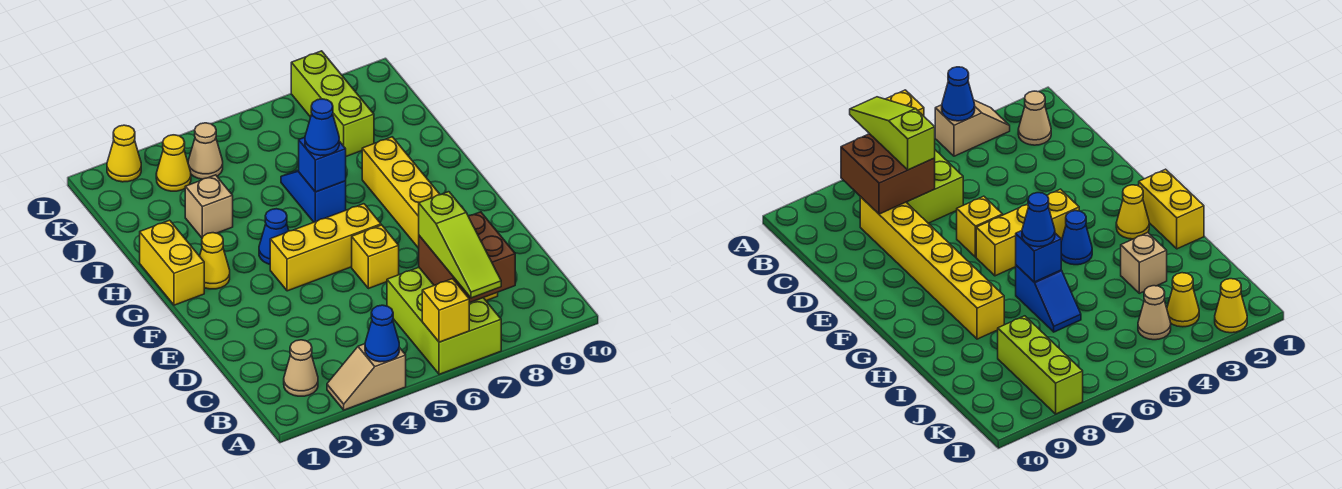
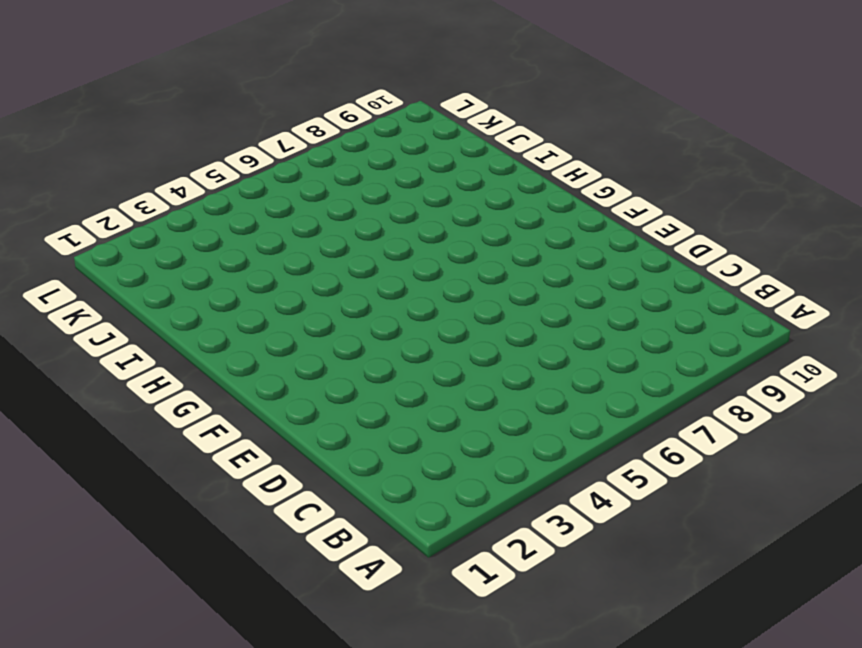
none -> tan 1x2 slope [327,344,406,410]
none -> lime 2x3 brick [387,267,501,374]
none -> tan 1x1 cone [284,340,318,396]

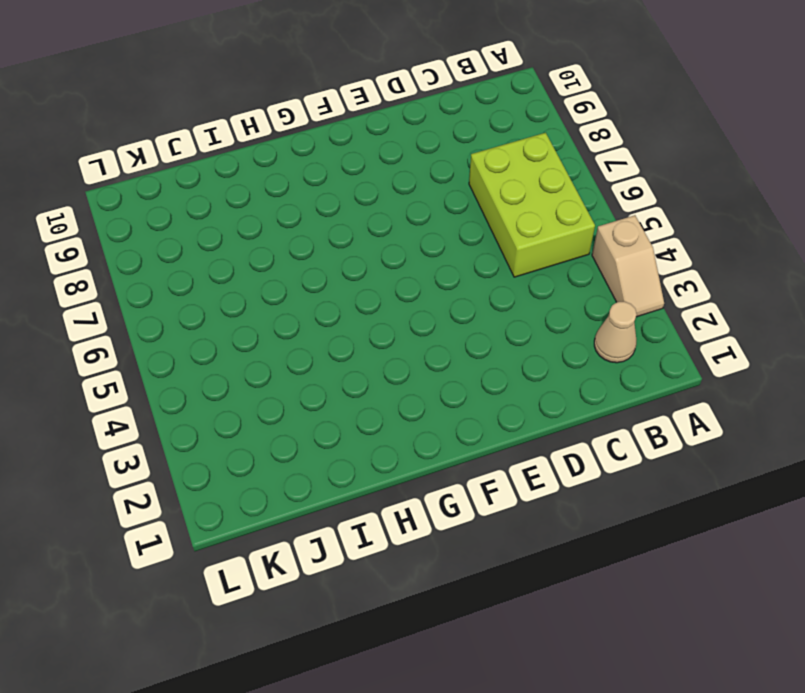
lime 2x3 brick [469,133,595,277] -> lime 2x3 brick turned to [387,267,501,374]
none -> yellow 1x6 brick [362,137,498,301]
none -> yellow 1x1 brick [352,225,399,289]
none -> yellow 1x3 brick [270,204,381,291]

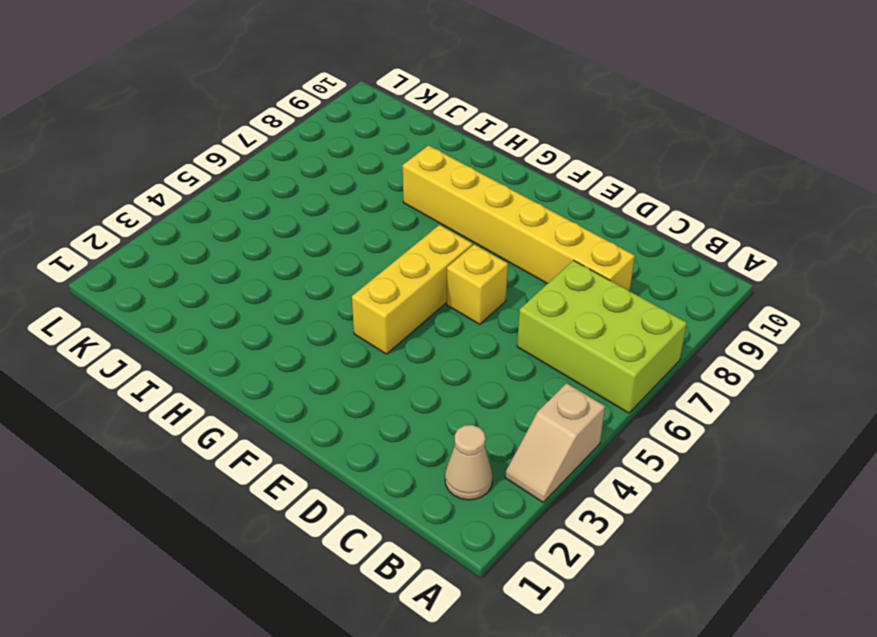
none -> yellow 1x2 brick [140,220,204,305]
none -> yellow 1x1 cone [200,233,230,289]
none -> blue 1x1 cone [259,209,289,264]

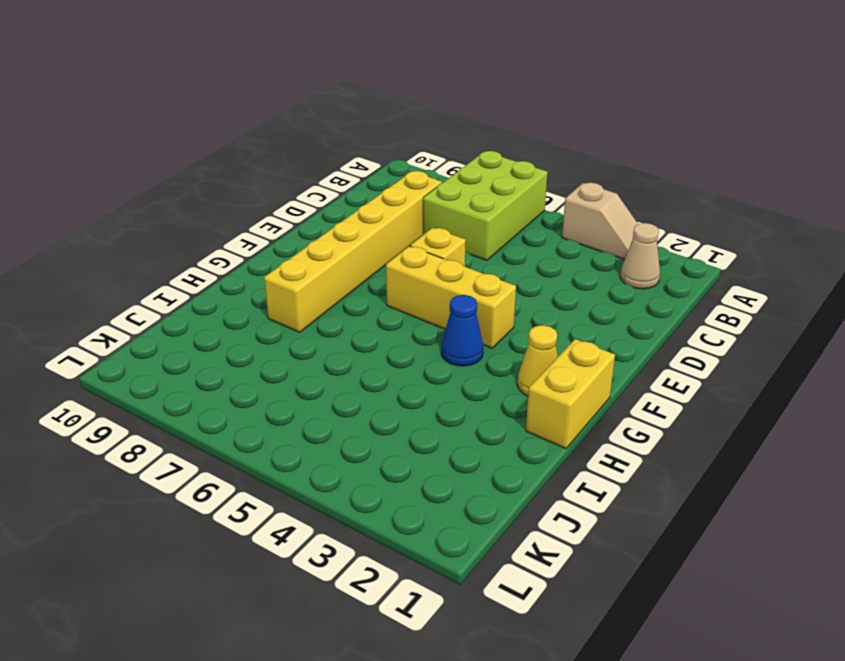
none -> blue 1x2 slope [281,170,346,222]
none -> tan 1x1 brick [185,175,233,238]
none -> lime 1x3 brick [291,51,374,156]

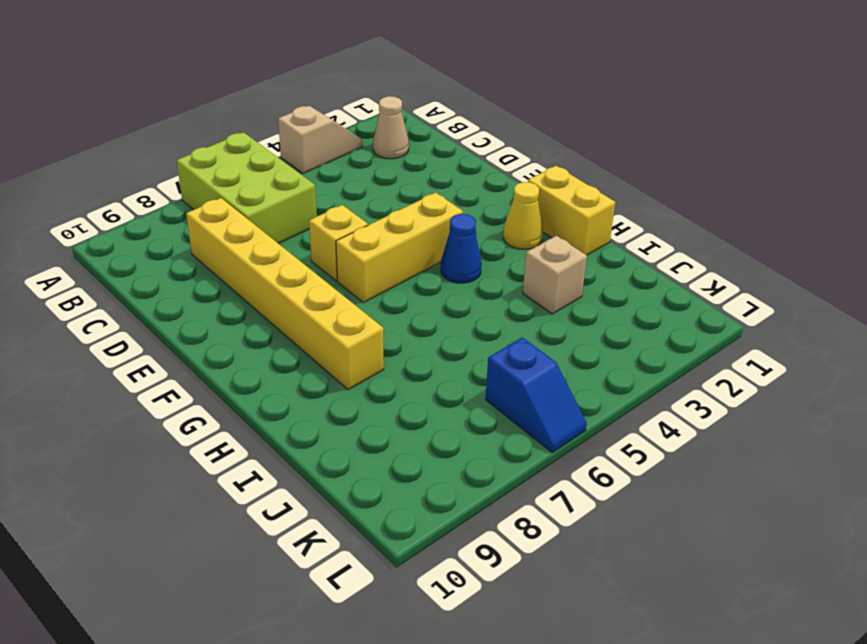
blue 1x2 slope [486,337,587,452] -> blue 1x2 slope moved to [281,170,346,222]
none -> lime 1x3 brick [291,51,374,156]
none -> yellow 1x1 cone [156,135,191,191]
none -> tan 1x1 cone [188,123,223,179]

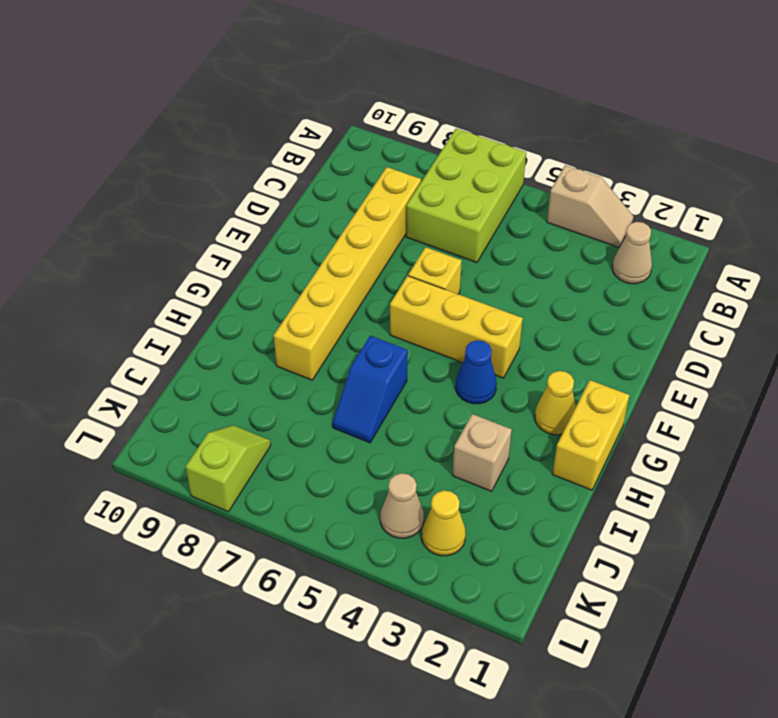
lime 1x2 slope [186,425,271,512] -> lime 1x3 brick [291,51,374,156]
none -> yellow 1x1 cone [107,125,141,182]
none -> blue 1x1 cone [365,305,399,362]
none -> yellow 1x1 brick [422,279,469,342]

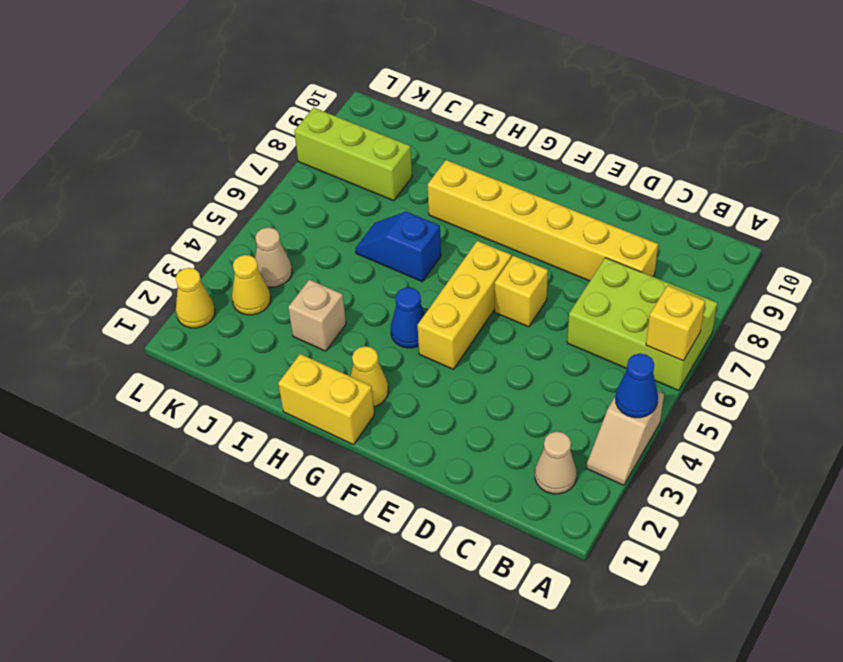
none -> brown 2x2 brick [419,212,515,303]
none -> blue 1x1 brick [298,137,346,192]
none -> lime 1x3 slope [419,192,501,298]

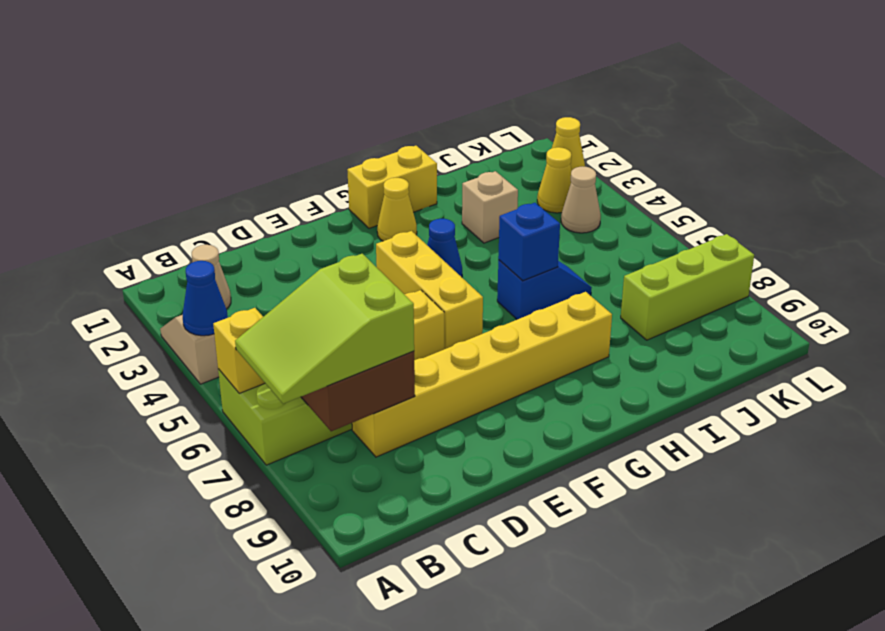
lime 2x3 slope [235,254,414,404] -> lime 1x3 slope [419,192,501,298]
none -> blue 1x1 cone [305,99,339,156]

